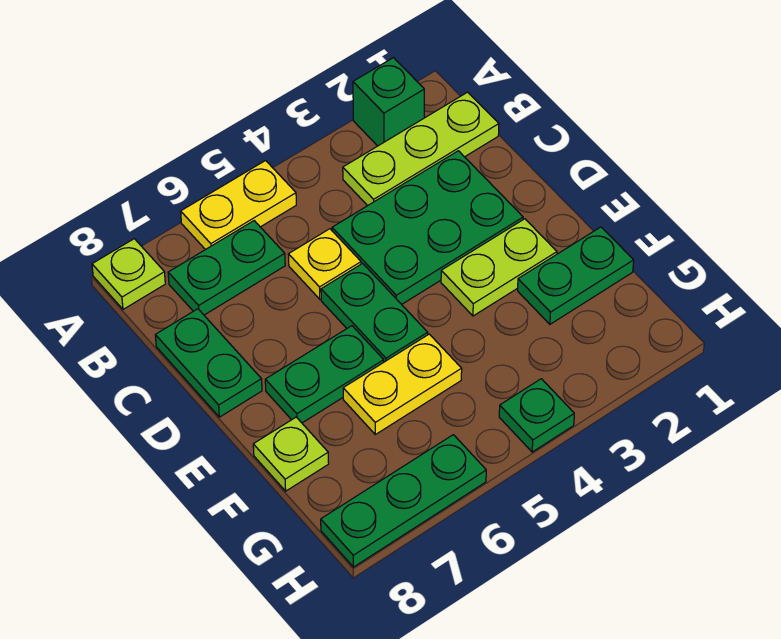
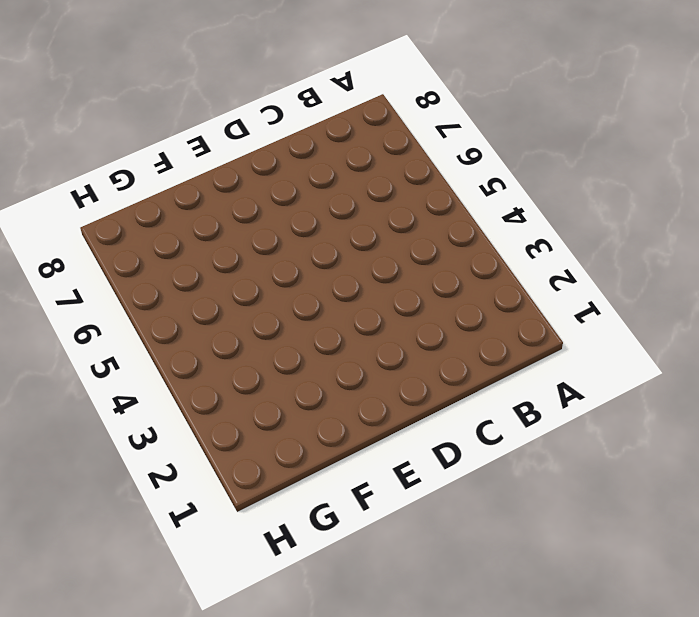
none -> green 1x1 brick [353,58,424,146]
none -> yellow 1x2 plate [181,161,296,250]
none -> lime 1x1 plate [92,239,165,309]

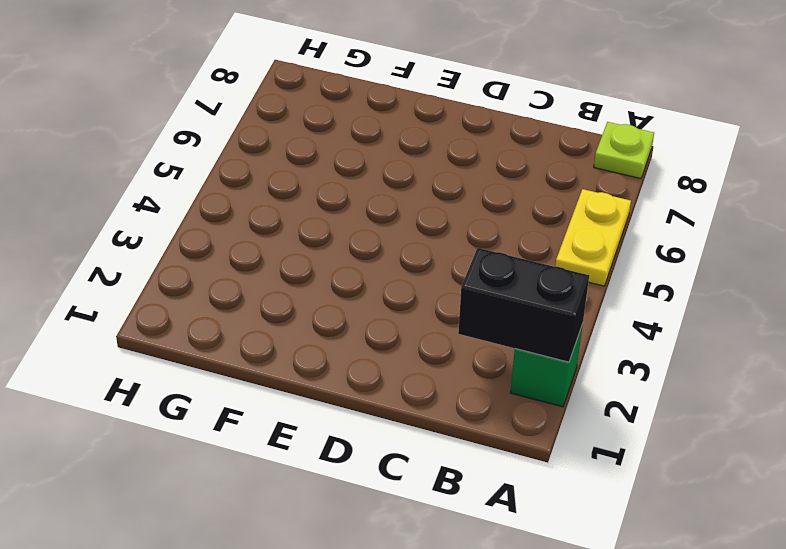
black 1x2 brick [458,248,589,362] -> none
none -> lime 1x3 plate [343,92,499,206]
none -> green 1x2 plate [168,221,285,315]
none -> green 2x3 plate [332,151,523,304]

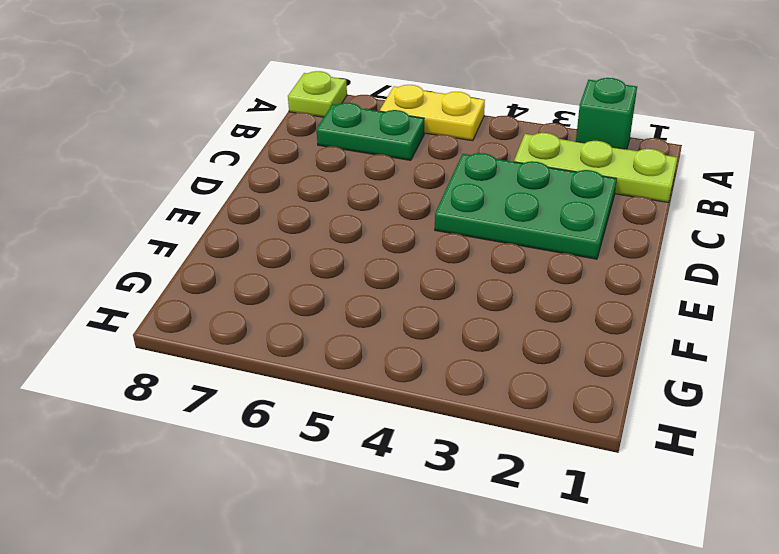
none -> yellow 1x1 plate [288,229,361,299]
none -> green 1x2 plate [155,309,262,417]
none -> green 1x2 plate [321,263,428,362]

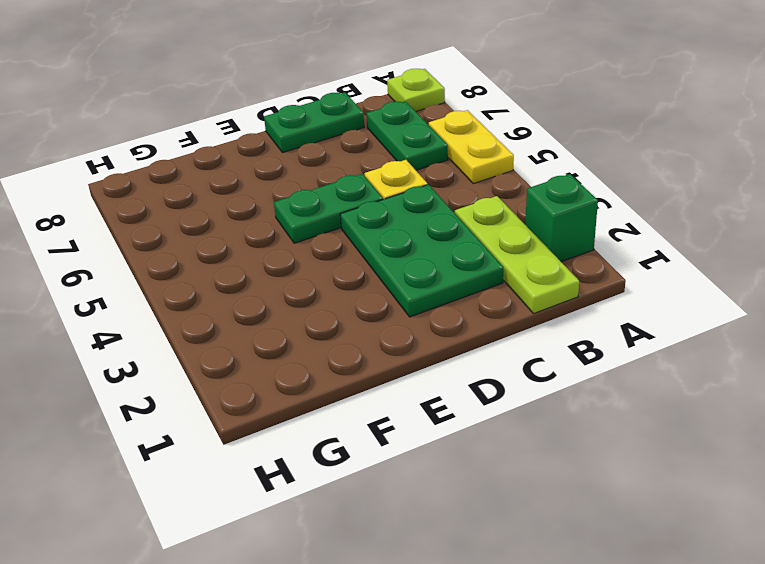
none -> lime 1x2 plate [441,219,557,316]
none -> green 1x2 plate [265,326,384,423]
none -> green 1x2 plate [518,227,634,324]

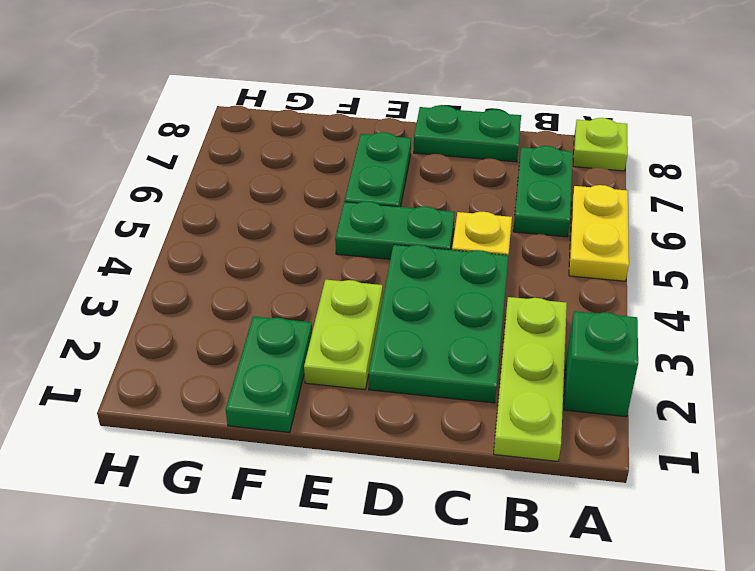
none -> yellow 1x2 plate [343,334,462,434]
none -> lime 1x1 plate [253,417,329,491]
none -> green 1x1 plate [499,379,574,452]

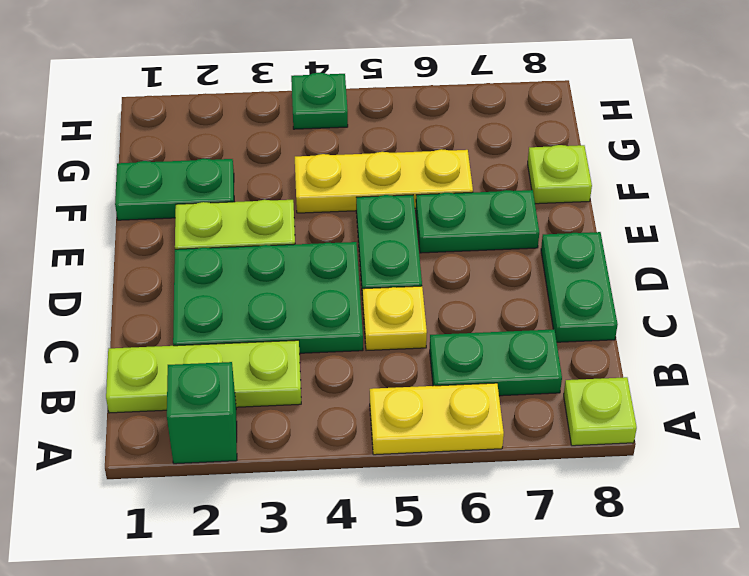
yellow 1x3 plate [295,149,473,213] -> yellow 1x2 plate [343,334,462,434]
none -> green 1x3 plate [321,435,486,567]

